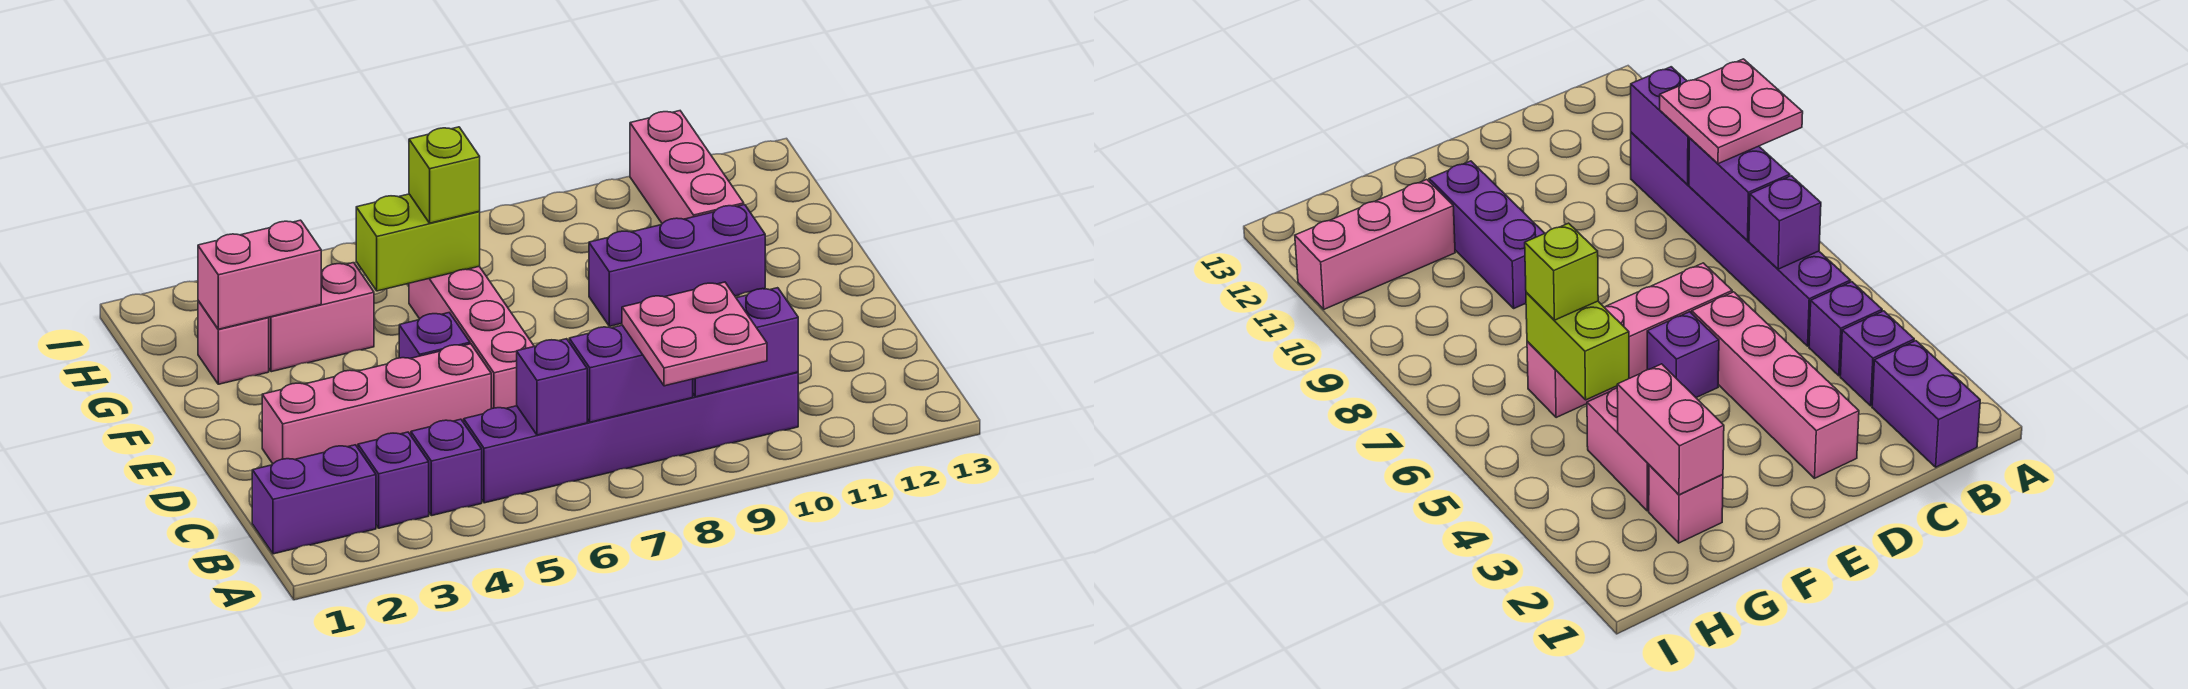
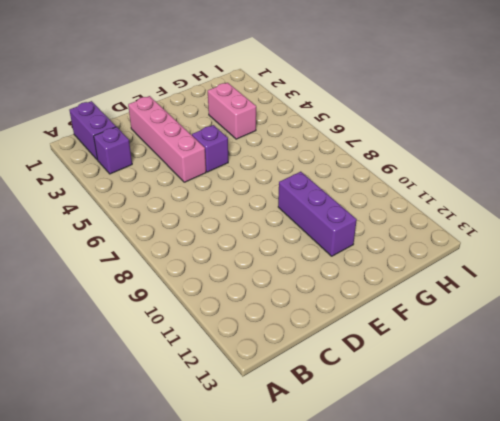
none -> purple 1x1 brick [411,419,482,516]
none -> purple 1x6 brick [464,372,798,503]
none -> pink 1x4 brick [409,266,534,409]

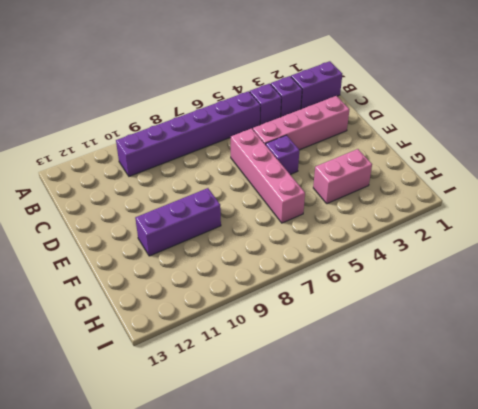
none -> pink 1x1 brick [198,301,269,384]
none -> pink 1x3 brick [630,111,744,223]
none -> purple 1x1 brick [517,339,587,435]

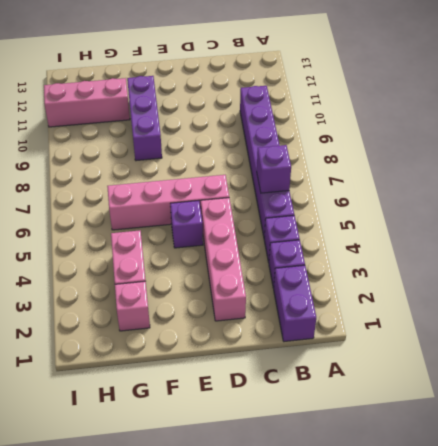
none -> purple 1x2 brick [569,325,693,422]
none -> purple 1x2 brick [693,288,798,397]
none -> pink 1x2 brick [198,220,321,329]

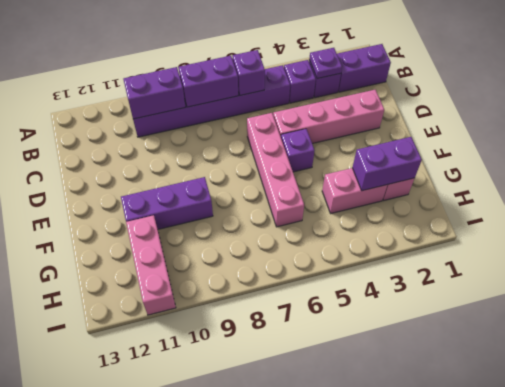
purple 1x1 plate [309,48,342,79] -> none
purple 1x2 brick [352,137,422,191] -> pink 1x2 brick [198,220,321,329]
none -> lime 1x2 brick [356,194,480,291]
none -> pink 2x2 plate [622,282,767,386]
none -> lime 1x1 brick [409,127,480,223]

